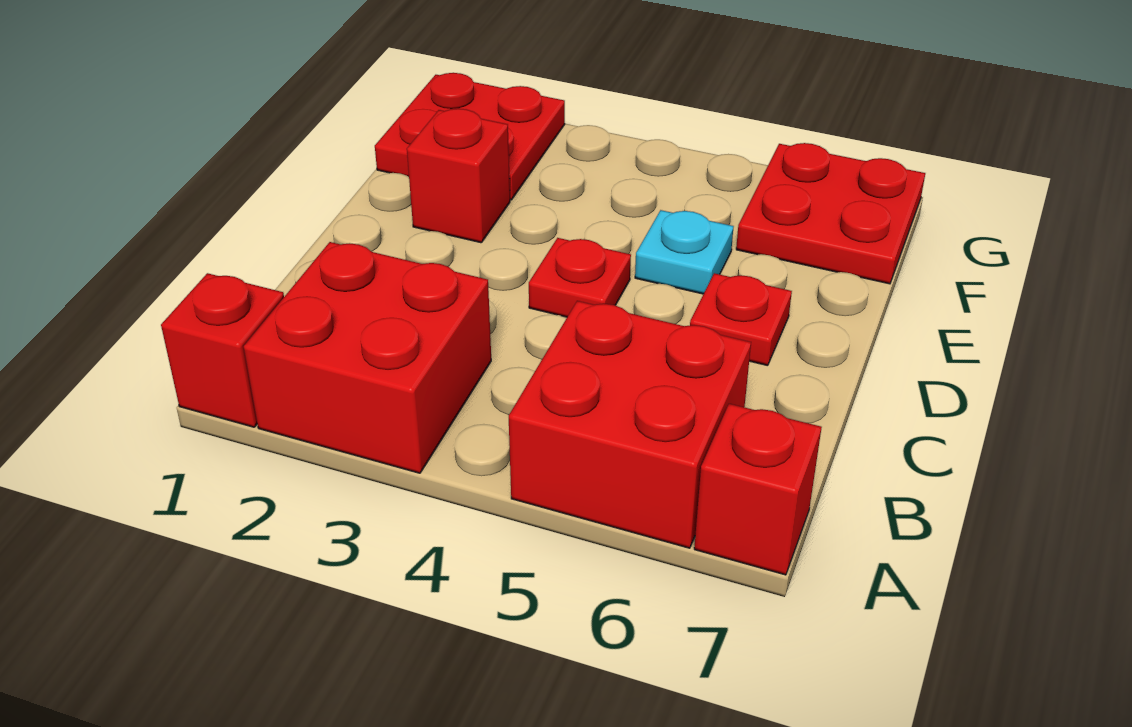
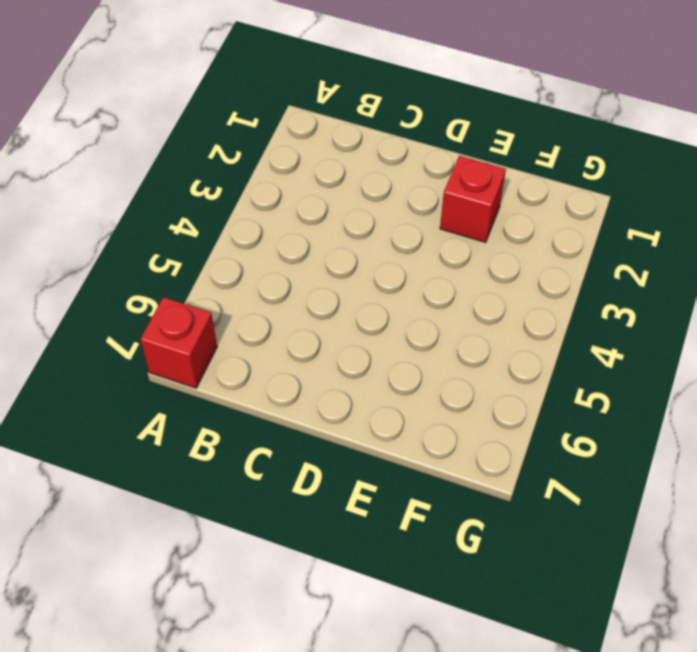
none -> red 1x1 brick [161,273,284,427]
none -> red 2x2 brick [244,242,491,473]

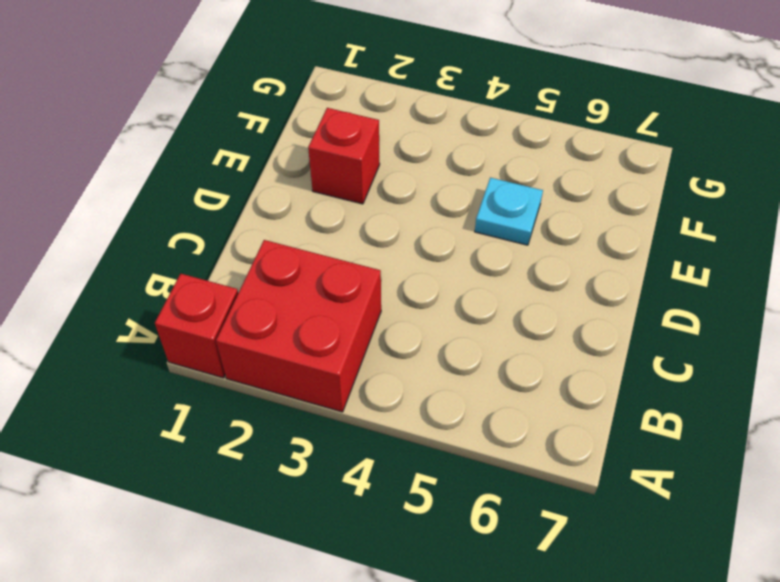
none -> red 2x2 brick [509,301,751,548]
none -> red 1x1 brick [694,404,822,575]

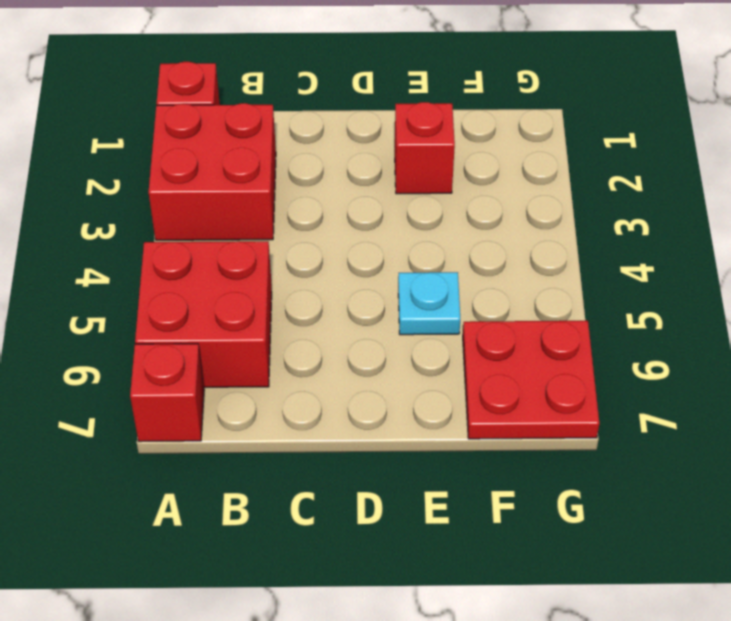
none -> red 1x1 plate [529,238,631,317]
none -> red 1x1 plate [690,273,792,366]

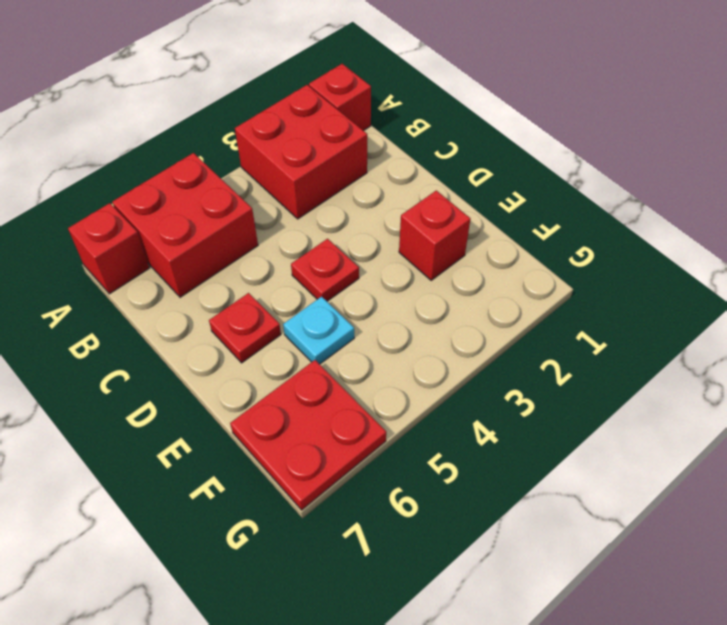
none -> red 2x2 plate [375,73,565,200]

